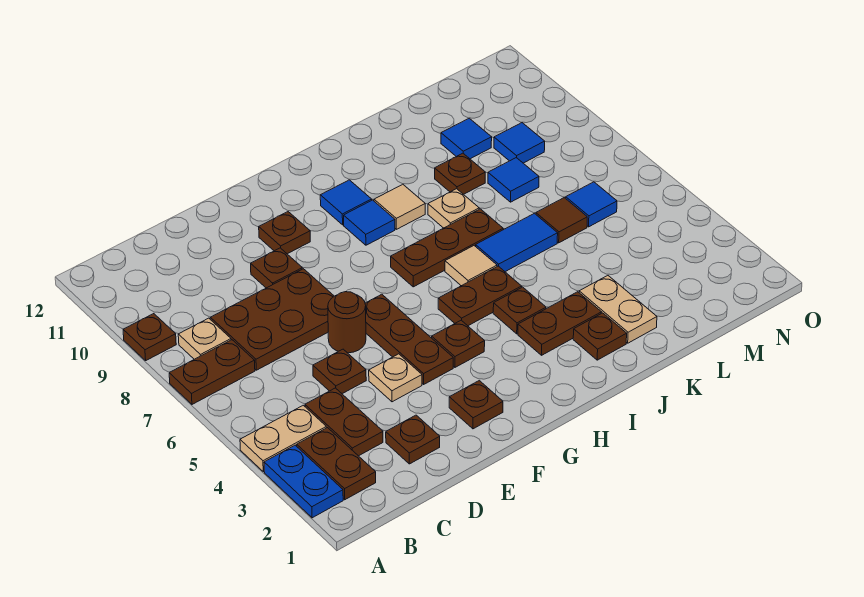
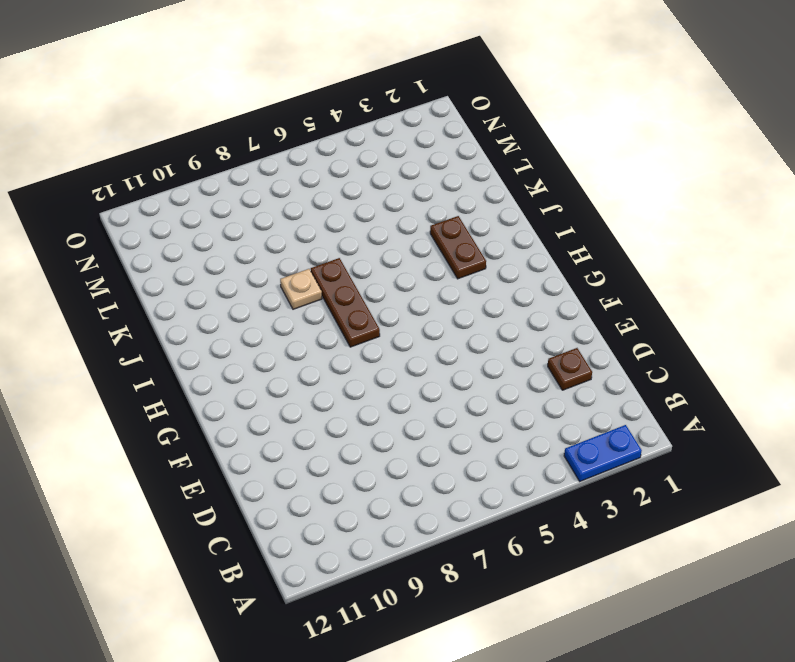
none -> tan 1x2 plate [240,405,326,472]
none -> brown 1x2 plate [169,340,255,404]
none -> brown 1x1 plate [123,314,176,360]
none -> brown 1x2 plate [297,428,376,500]

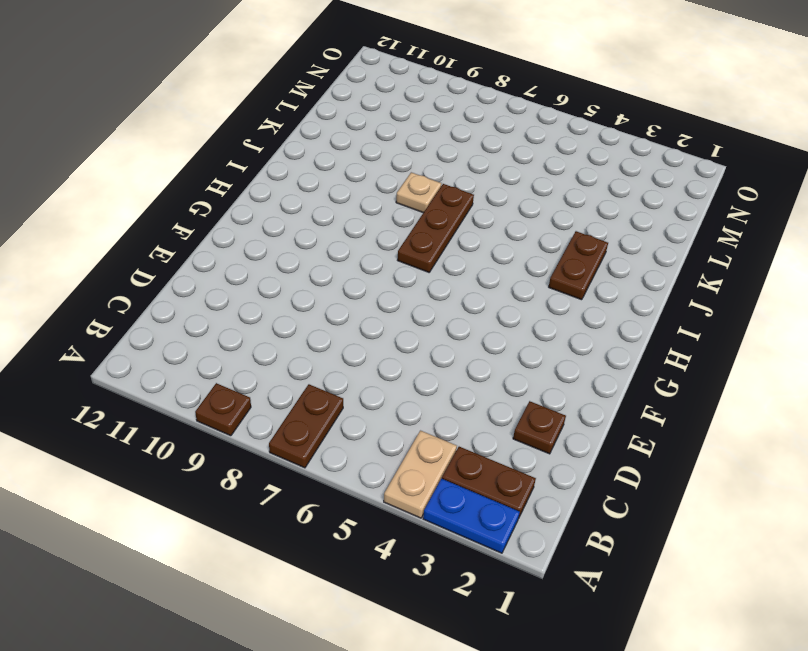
none -> tan 1x1 plate [178,318,231,359]
none -> brown 1x2 plate [305,388,383,456]
none -> brown 2x3 plate [210,269,334,370]
none -> brown 1x1 plate [313,349,366,394]

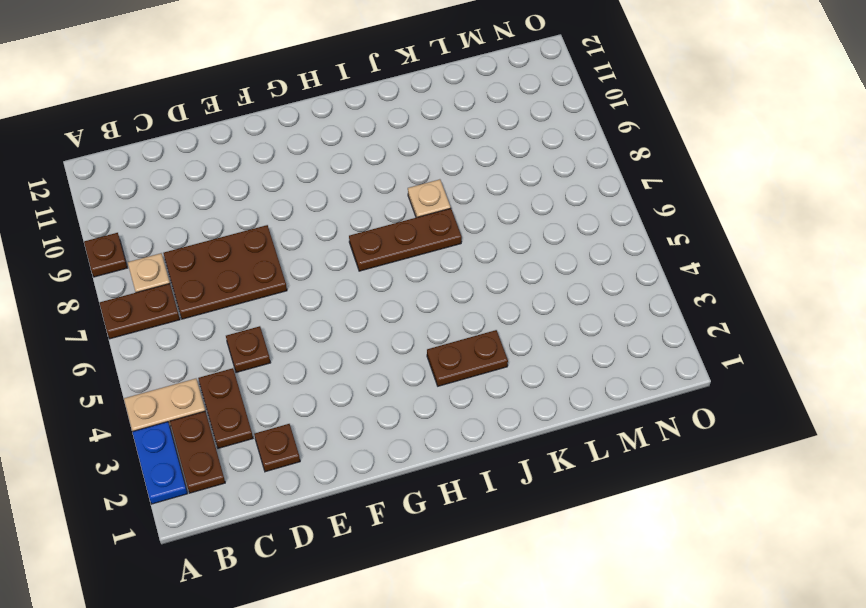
none -> tan 1x1 plate [369,354,422,402]
none -> brown 1x1 round brick [328,292,366,353]
none -> brown 1x1 plate [251,248,302,288]
none -> brown 1x1 plate [449,381,503,429]

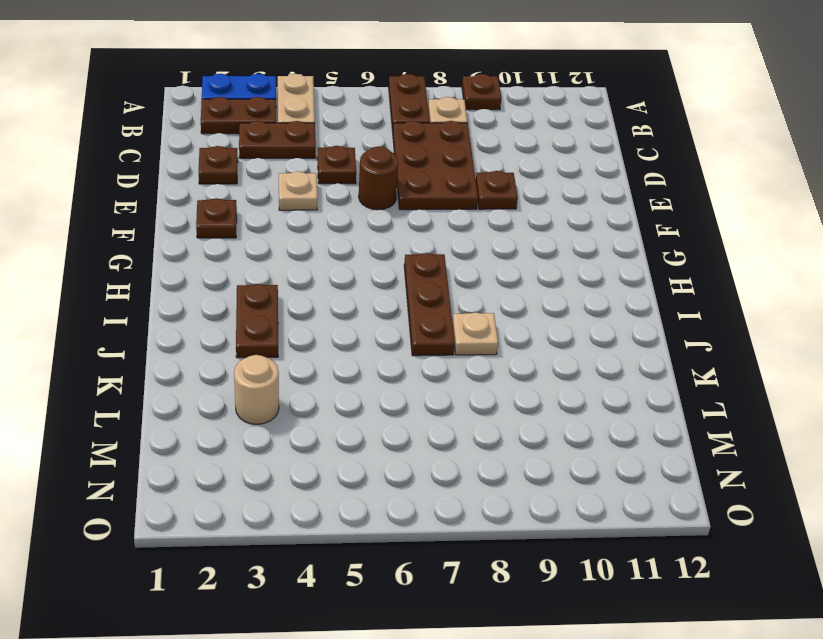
tan 1x1 round brick [234,355,279,424] -> none
none -> brown 1x3 plate [365,294,453,384]
none -> brown 1x1 plate [259,212,310,254]
none -> brown 1x1 plate [432,320,485,367]
none -> brown 1x2 plate [438,266,522,326]

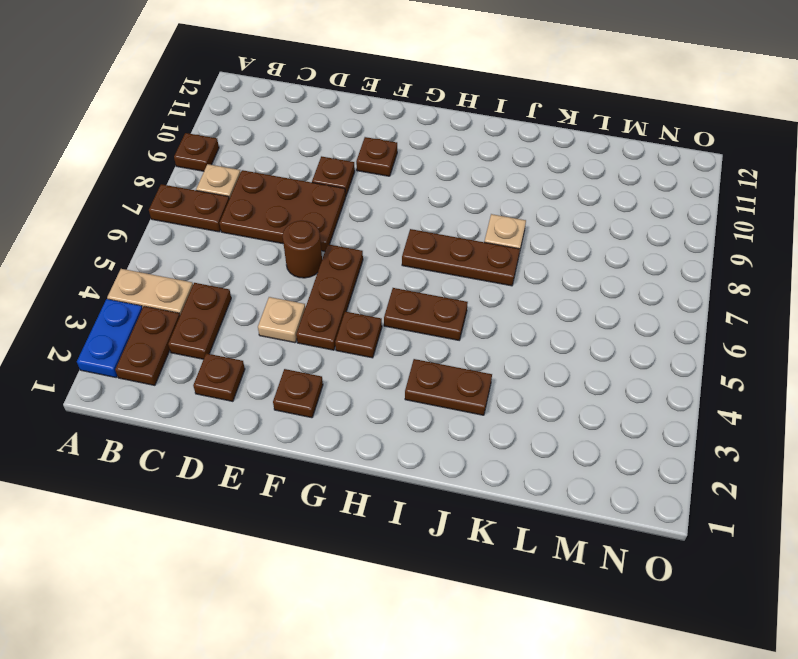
none -> brown 1x1 plate [313,349,366,394]
none -> blue 1x1 tile [344,200,395,245]
none -> blue 1x1 tile [320,180,372,225]
none -> brown 1x1 plate [493,287,546,334]

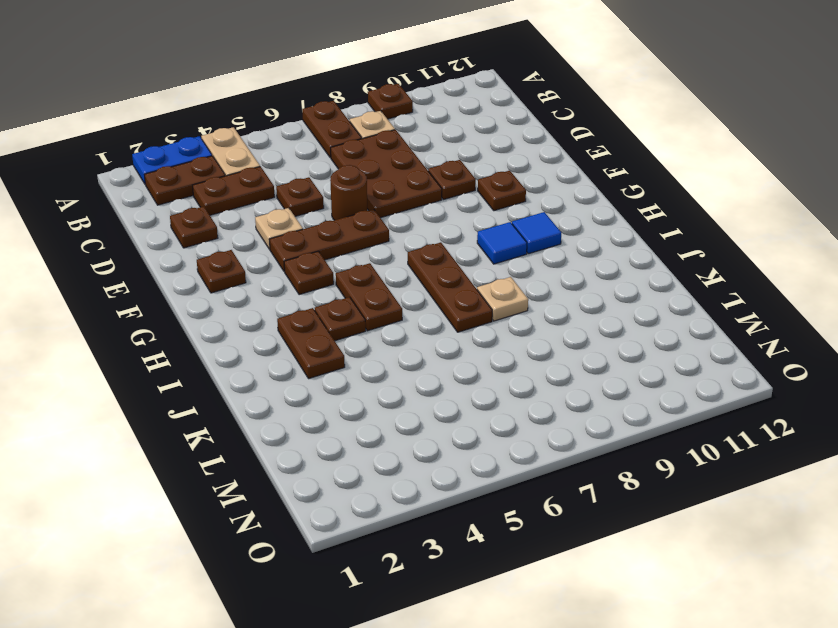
none -> tan 1x1 tile [445,246,497,286]
none -> tan 1x1 tile [374,184,425,229]
none -> brown 1x1 plate [573,313,627,360]
none -> blue 1x2 tile [476,213,558,272]

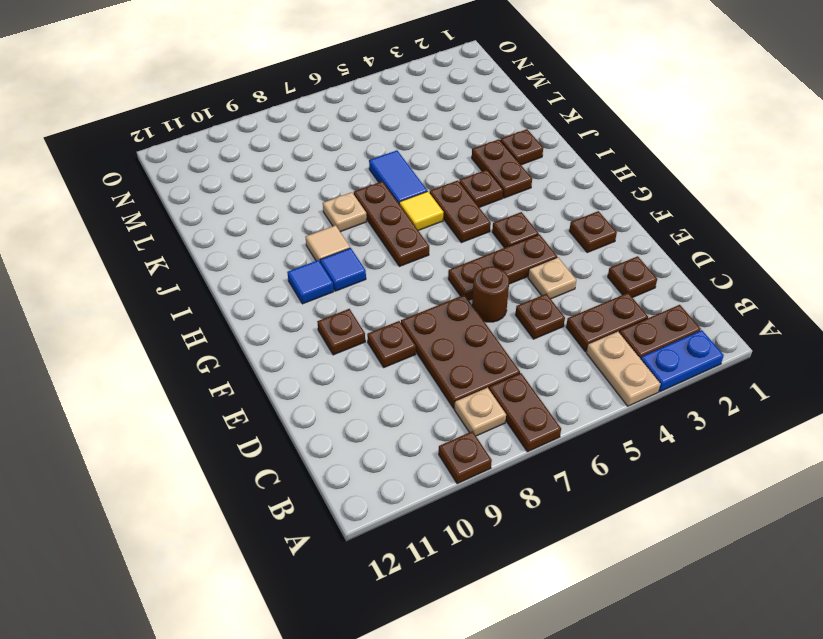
yellow 1x1 tile [399,191,444,230] -> tan 1x1 tile [445,246,497,286]
none -> tan 1x2 plate [579,276,657,343]
none -> brown 1x1 plate [435,153,485,194]
none -> brown 1x1 tile [536,198,587,243]
none -> blue 1x1 tile [488,158,539,202]

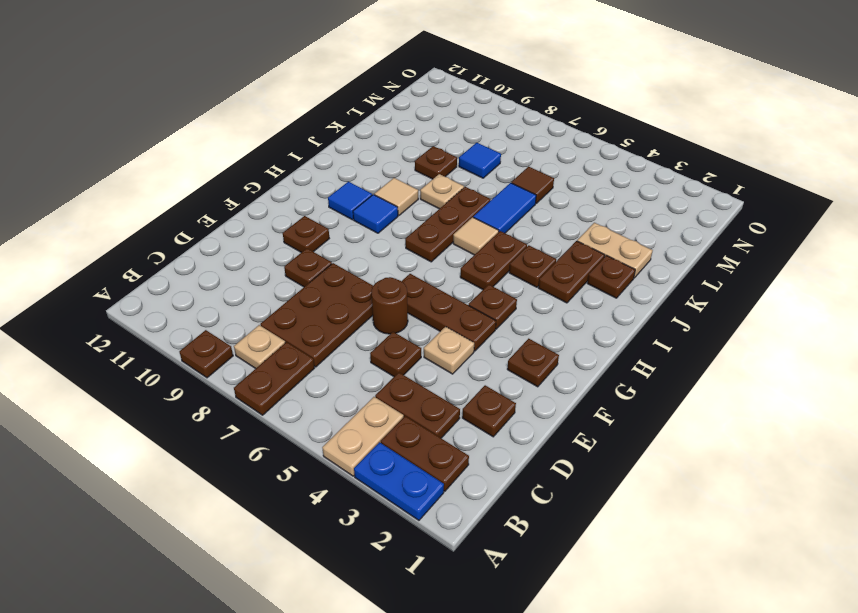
none -> blue 1x1 tile [441,118,492,159]
none -> blue 1x1 tile [566,182,617,227]
none -> blue 1x1 tile [494,123,545,163]

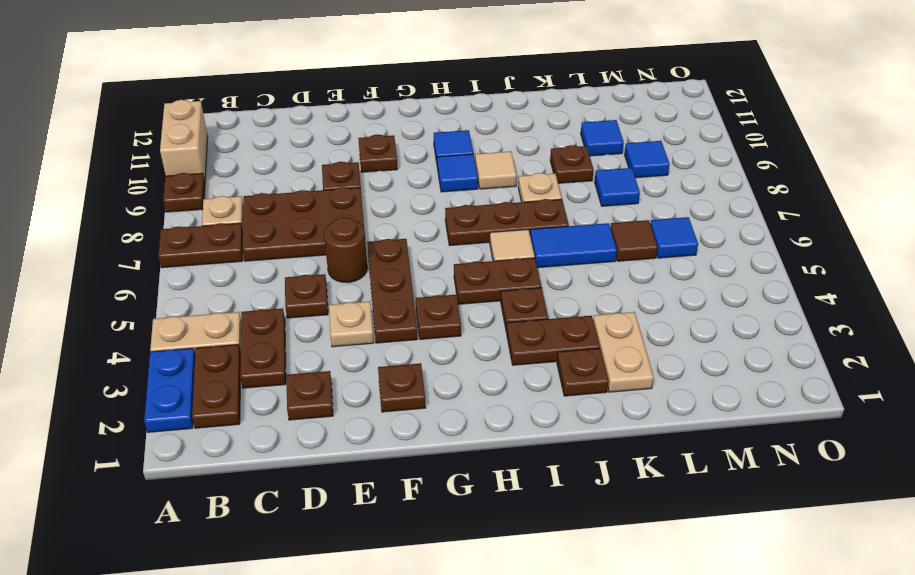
tan 1x2 brick [160,100,208,181] -> none

